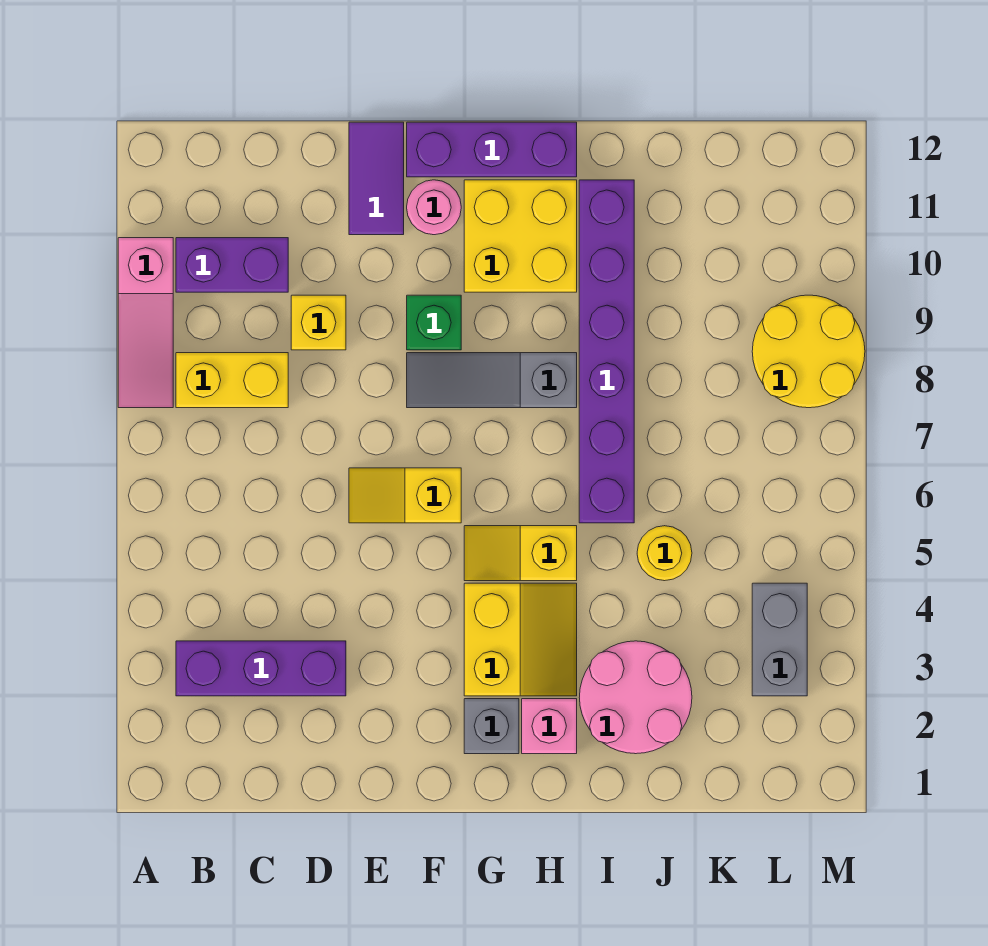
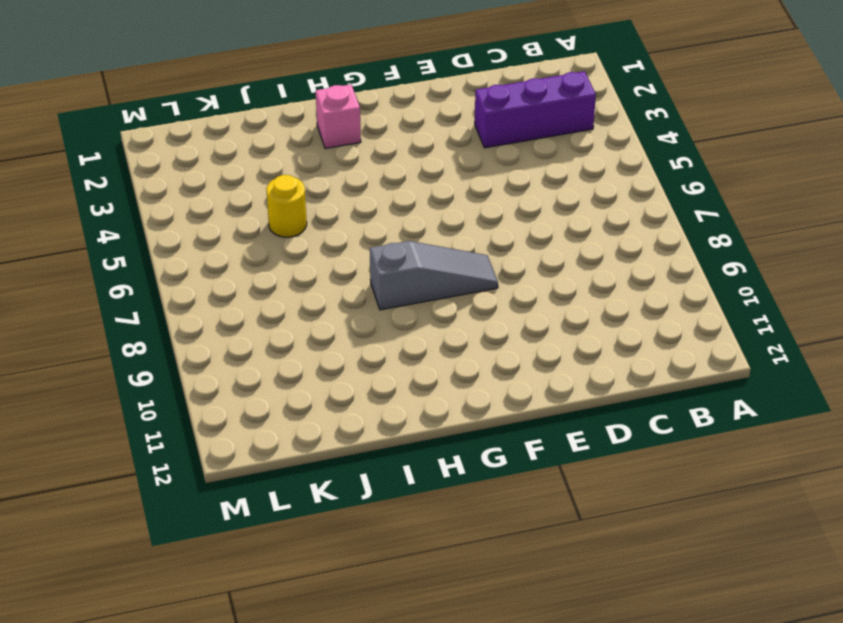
none -> pink 1x3 slope [118,238,173,408]
none -> yellow 1x2 brick [176,353,288,408]
none -> purple 1x2 brick [176,238,288,292]

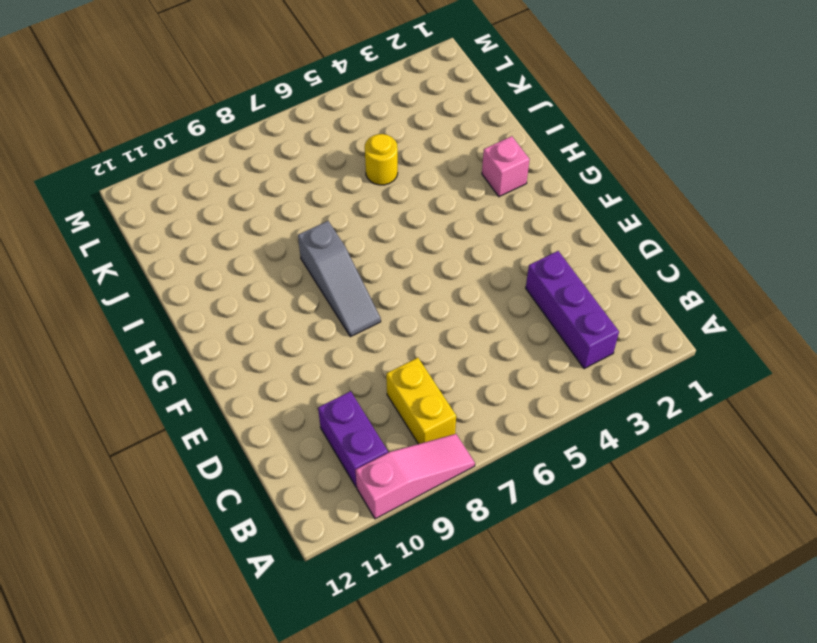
none -> yellow 1x1 brick [291,295,346,350]
none -> yellow 1x2 slope [349,468,461,523]
none -> purple 1x2 tile [349,122,404,235]

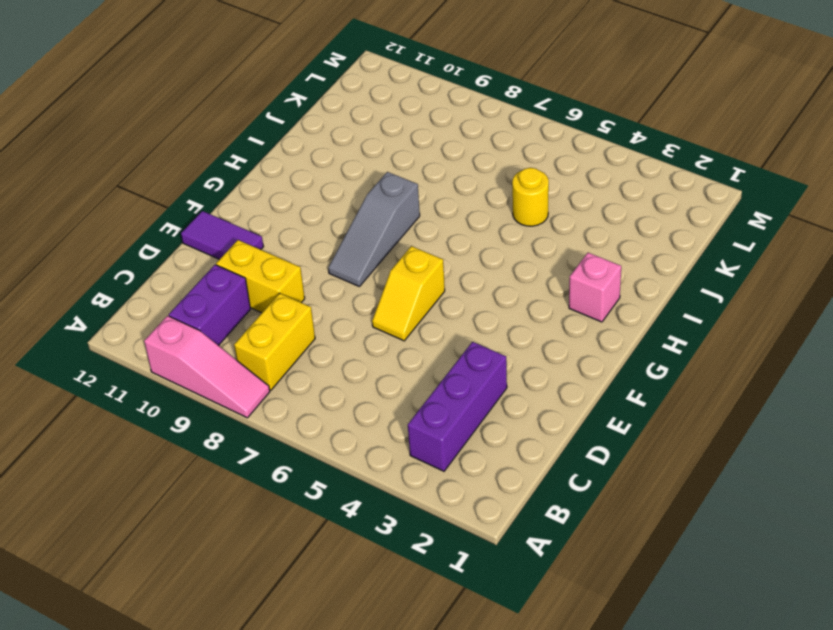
yellow 1x2 brick [216,240,305,313] -> yellow 1x1 brick [291,295,346,350]
none -> green 1x1 brick [407,295,461,350]
none -> pink 1x1 round brick [407,180,461,235]
none -> purple 1x3 brick [407,122,577,177]

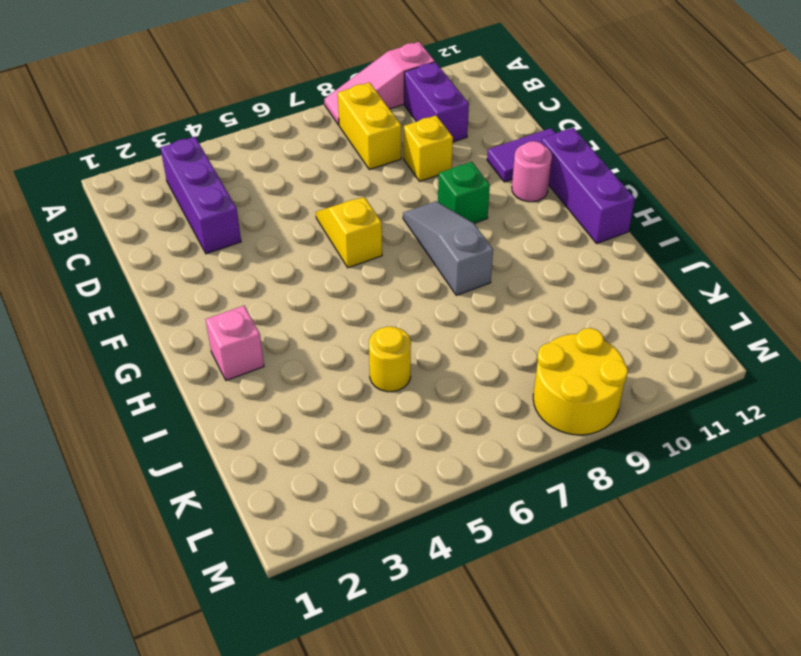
none -> grey 1x1 brick [464,699,519,754]
none -> yellow 2x2 slope [464,583,577,696]
none -> yellow 1x2 slope [464,526,577,581]

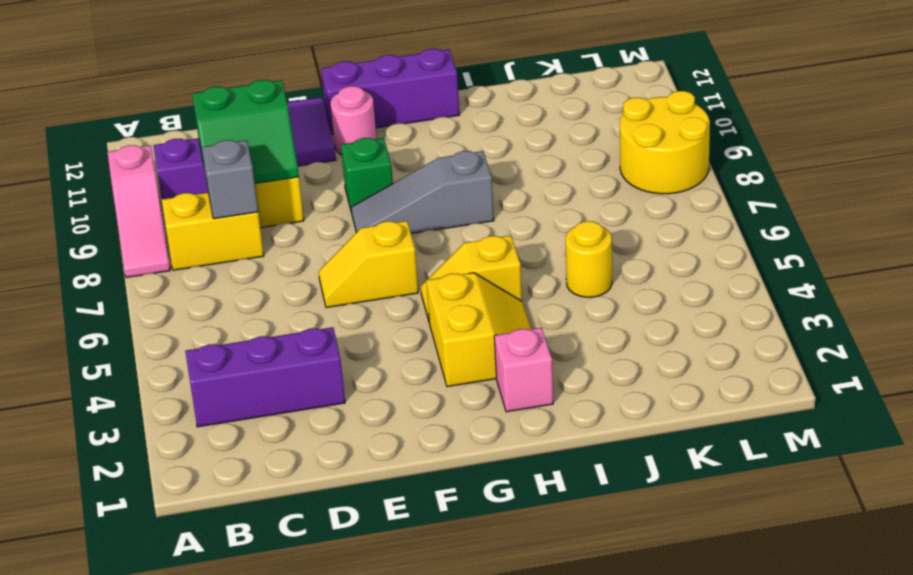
grey 1x1 brick [202,140,258,219] -> grey 1x1 brick moved to [464,699,519,754]
green 2x2 slope [192,80,299,187] -> none
none -> yellow 2x2 brick [464,180,577,292]
none -> pink 2x2 round brick [579,641,692,754]
none -> purple 1x6 brick [579,180,634,523]

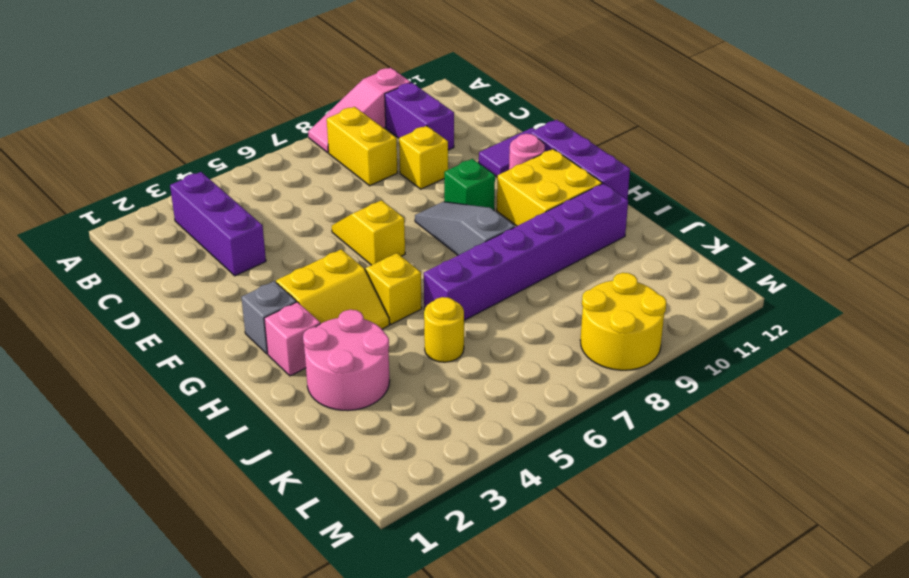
none -> grey 1x2 brick [752,583,807,696]

